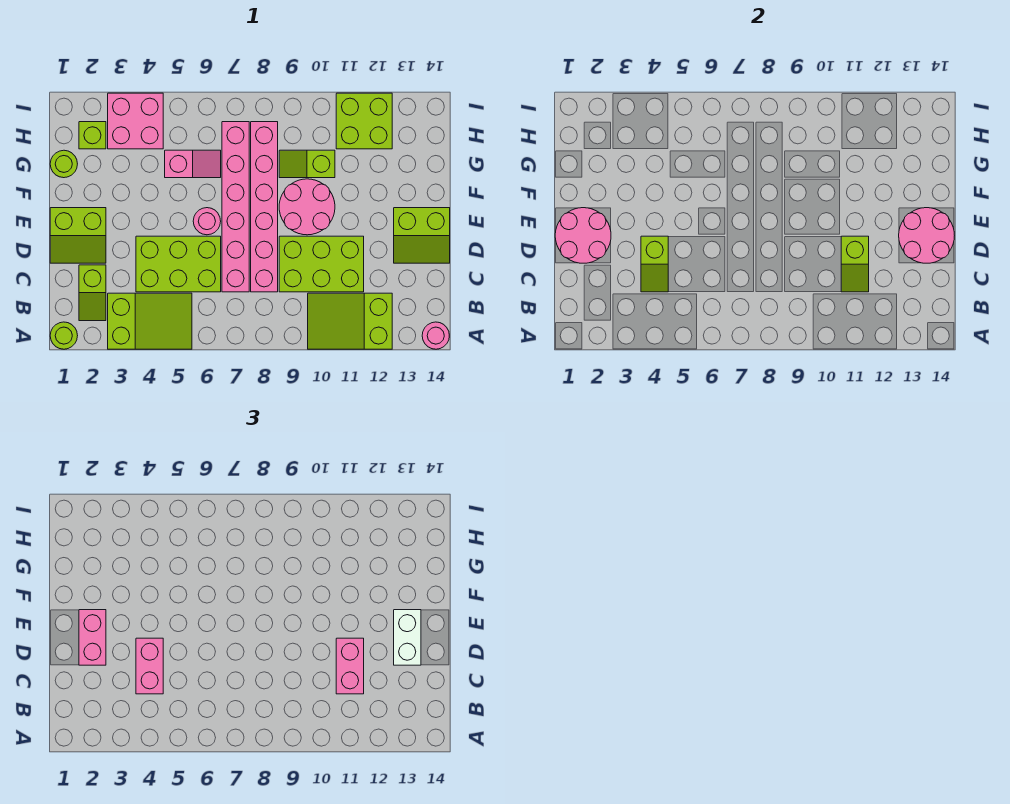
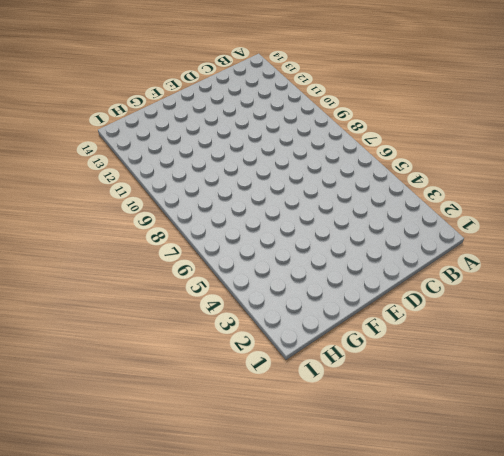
none -> lime 1x1 round brick [50,322,78,349]
none -> lime 2x3 slope [108,293,192,349]
none -> lime 2x3 slope [308,293,392,349]

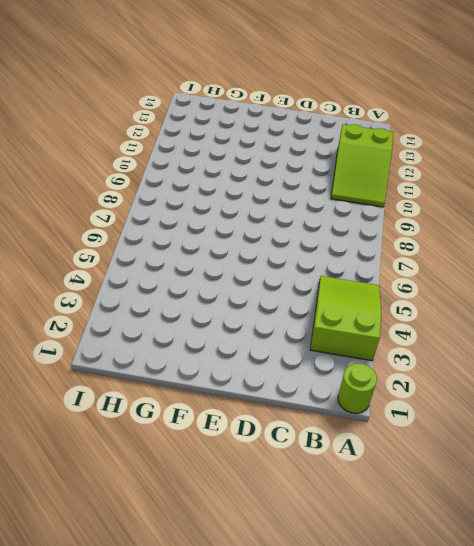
none -> pink 1x1 round brick [422,322,449,349]
none -> lime 1x2 slope [79,265,106,321]
none -> lime 2x3 brick [136,236,221,292]

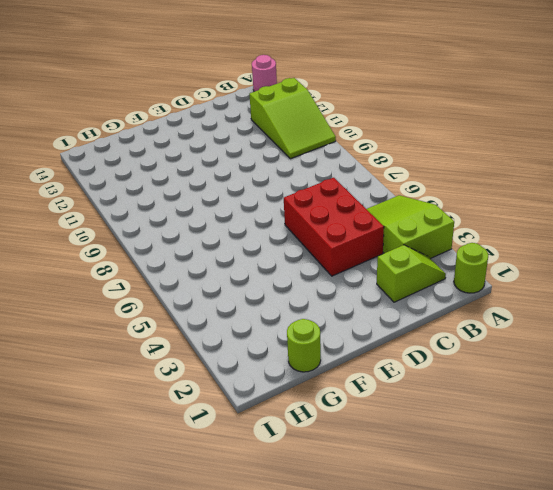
red 2x3 brick [284,178,384,276] -> lime 2x3 brick [136,236,221,292]
none -> pink 1x6 brick [222,122,249,292]
none -> pink 1x6 brick [251,122,278,292]
none -> lime 2x3 brick [279,236,364,292]

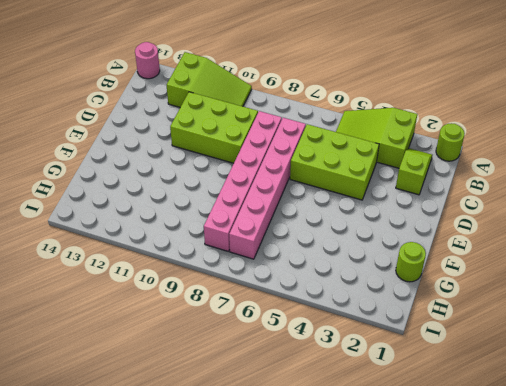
none -> lime 2x2 slope [50,208,106,263]
none -> lime 2x2 slope [394,208,450,263]
none -> pink 1x1 round brick [193,208,221,235]

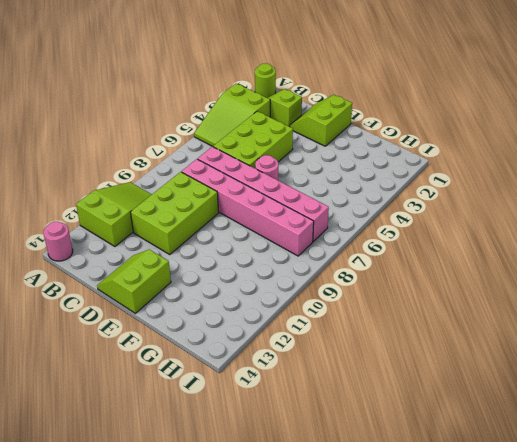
none -> pink 2x2 round brick [279,179,335,235]
none -> lime 1x1 round brick [50,150,77,178]
none -> pink 1x2 slope [165,150,221,178]

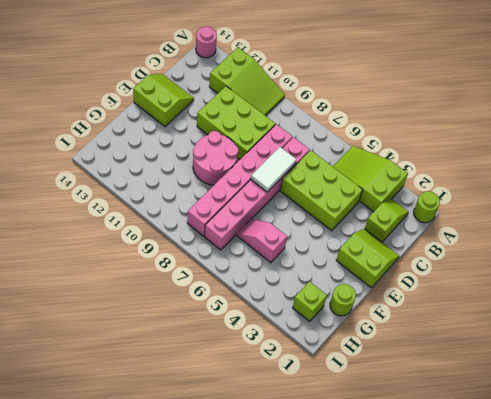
white 1x2 tile [251,147,296,192] -> none
none -> pink 1x1 round brick [193,208,221,235]
none -> lime 1x2 slope [279,150,335,178]
none -> pink 2x2 brick [108,93,163,149]

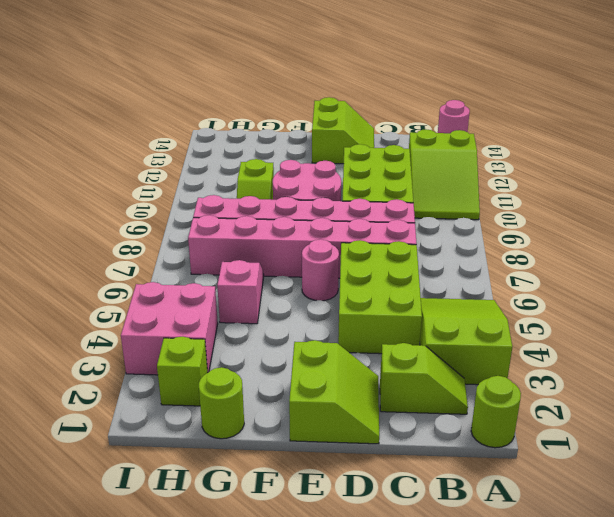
none -> lime 2x2 brick [336,93,392,149]
none -> lime 1x2 slope [641,236,668,292]
none -> lime 1x2 slope [841,236,869,292]

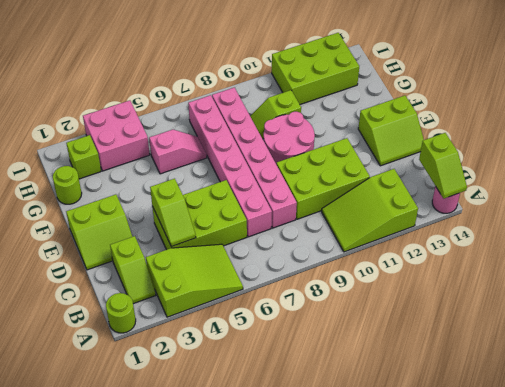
lime 1x2 slope [419,133,467,198] -> lime 1x2 slope moved to [841,236,869,292]
lime 2x3 brick [272,33,359,104] -> lime 2x2 brick [336,93,392,149]
none -> pink 1x1 round brick [193,208,221,235]
none -> pink 2x2 round brick [555,208,611,263]
none -> pink 2x2 round brick [899,208,954,263]

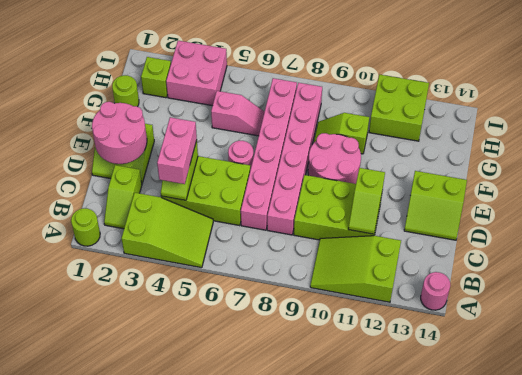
none -> pink 2x2 round brick [899,208,954,263]
none -> pink 1x2 brick [336,638,364,694]
none -> pink 1x2 brick [79,610,106,665]

